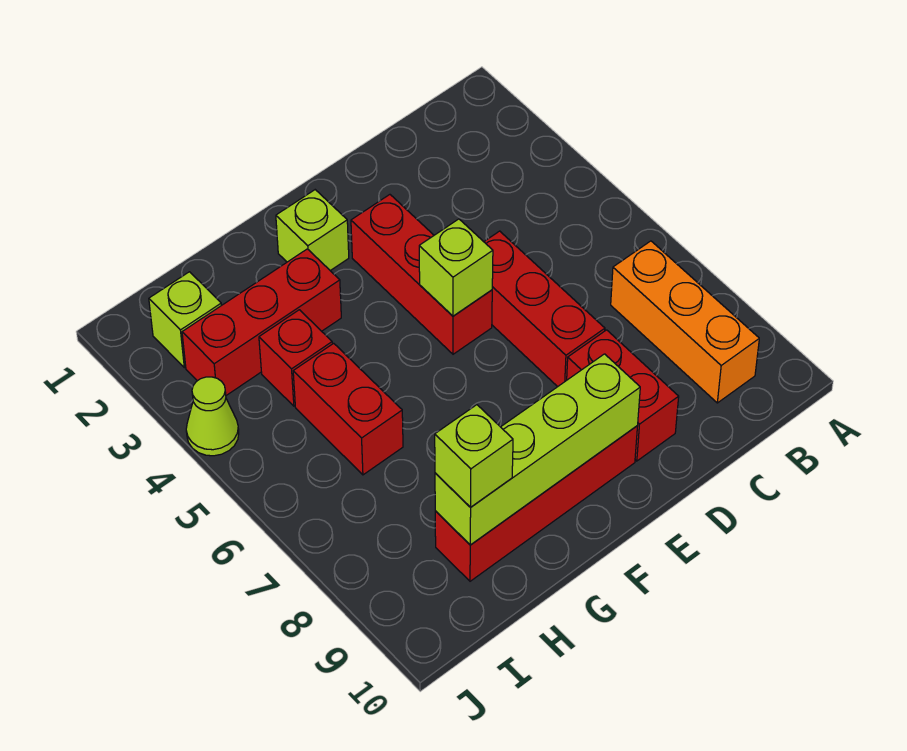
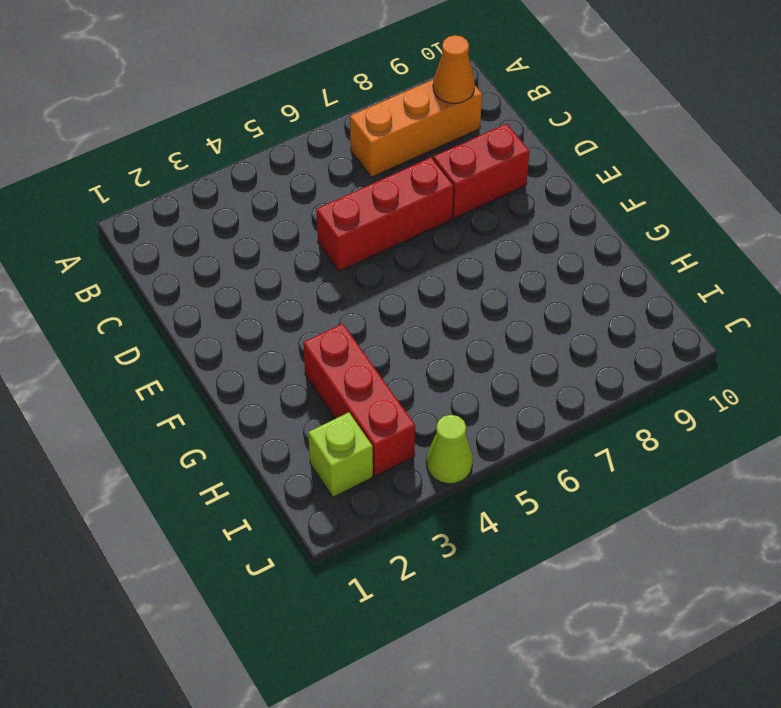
orange 1x1 cone [433,35,475,103] -> none
none -> red 1x3 brick [351,195,492,354]
none -> red 1x4 brick [435,426,637,581]
none -> lime 1x1 brick [276,190,349,271]

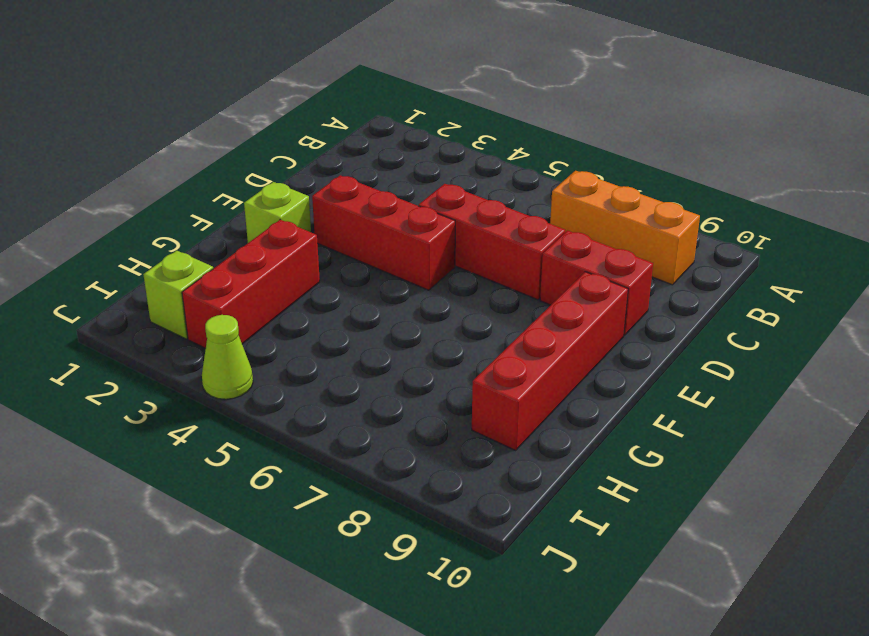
none -> red 1x1 brick [259,310,332,406]
none -> red 1x2 brick [293,343,403,475]
none -> lime 1x1 brick [419,219,493,316]

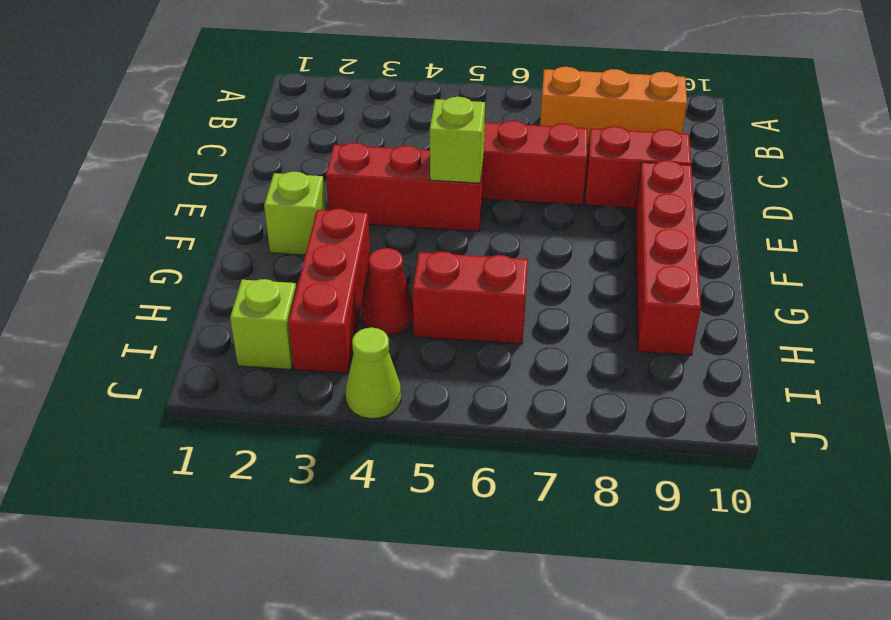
red 1x1 cone [362,248,413,335] -> red 1x1 brick [259,310,332,406]
none -> lime 1x4 brick [435,354,640,545]
none -> lime 1x1 brick [435,405,513,507]

